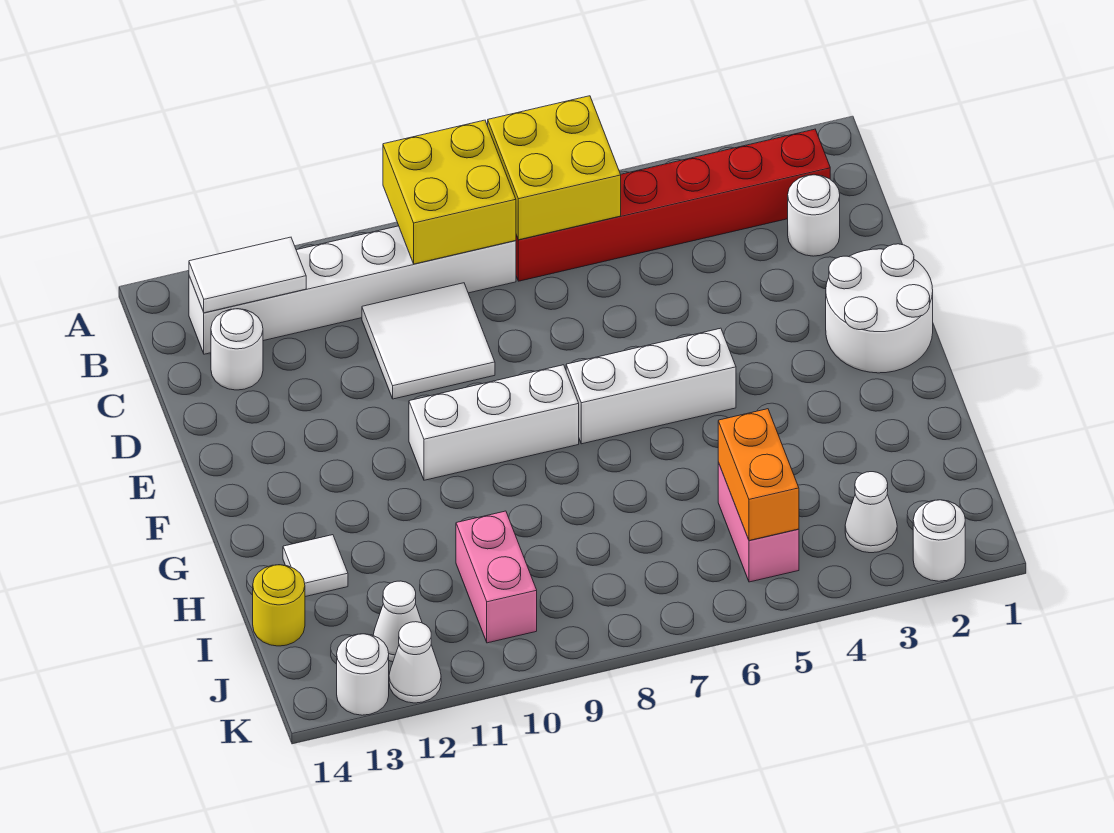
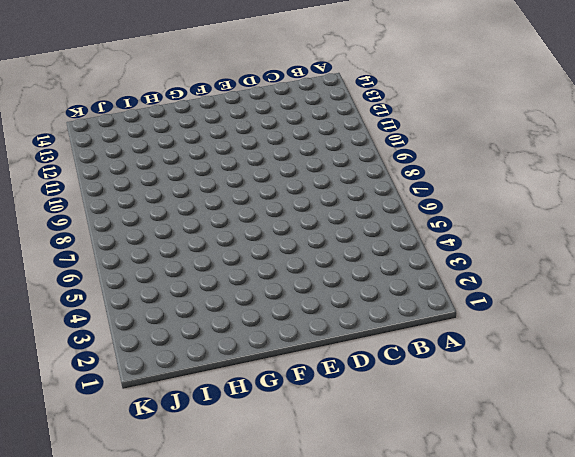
none -> red 1x6 brick [516,129,830,281]
none -> white 1x6 brick [189,226,516,354]
none -> white 1x1 round brick [788,175,840,256]

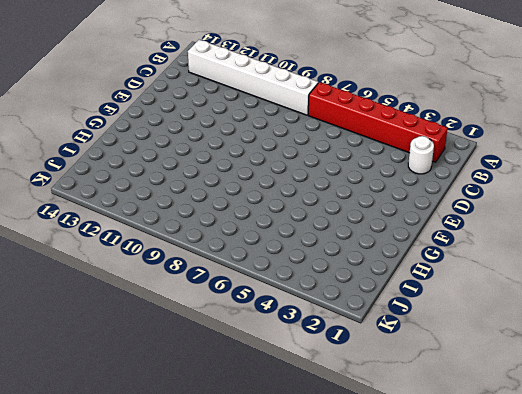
none -> white 2x2 tile [362,283,495,399]
none -> white 1x1 round brick [211,309,263,390]
none -> white 2x2 round brick [826,244,933,373]

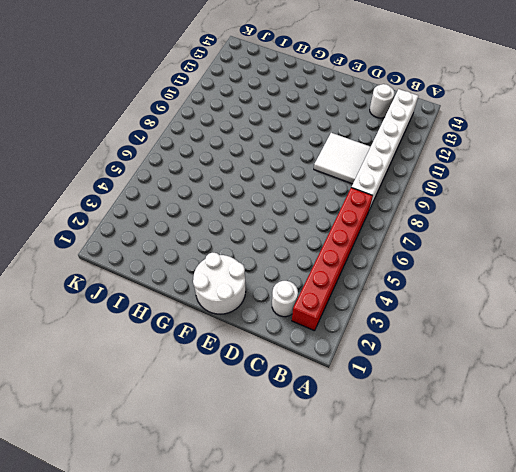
none -> white 1x3 brick [566,328,736,444]
none -> white 1x3 brick [409,365,579,480]
none -> white 1x1 tile [283,535,348,597]

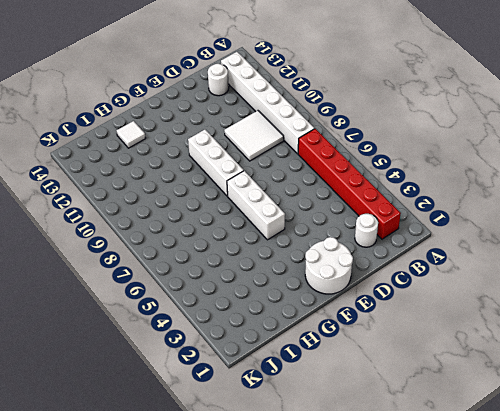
none -> pink 1x2 brick [718,463,799,582]
none -> pink 1x2 brick [456,511,537,643]
none -> yellow 1x1 round brick [253,565,305,646]

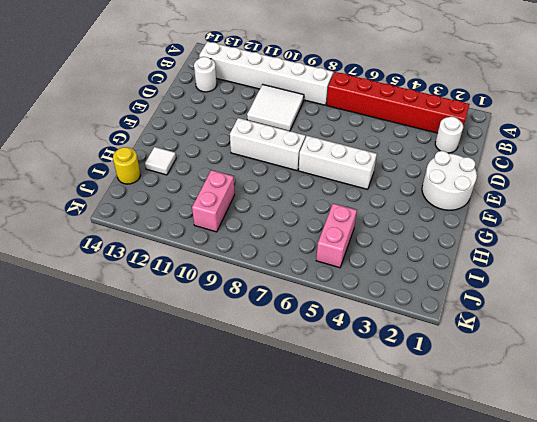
none -> white 1x1 cone [845,472,897,553]
none -> white 1x1 cone [373,581,422,662]
none -> white 1x1 round brick [913,500,965,581]

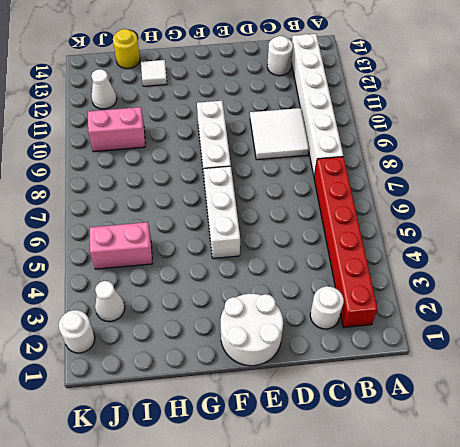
none -> white 1x1 cone [389,622,441,703]
none -> white 1x1 round brick [337,634,389,715]
none -> yellow 2x2 brick [488,96,621,240]

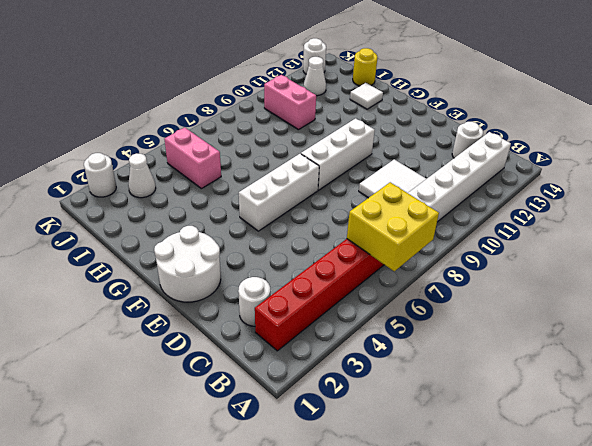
none -> white 1x1 cone [389,622,441,703]
none -> yellow 2x2 brick [383,120,516,264]
none -> white 1x2 tile [189,237,306,313]

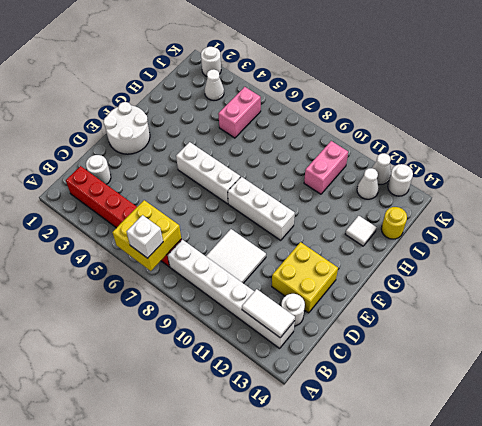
white 1x1 brick [126,215,163,258] -> none
yellow 2x2 brick [272,242,338,313] -> yellow 2x2 brick moved to [383,120,516,264]
none -> orange 1x2 brick [718,409,799,541]

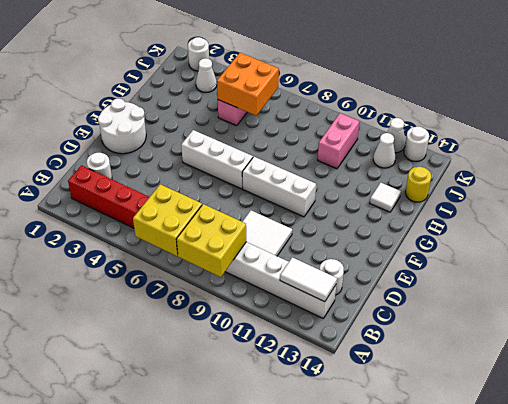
orange 2x2 brick [217,53,279,115] -> orange 1x2 brick [718,409,799,541]

